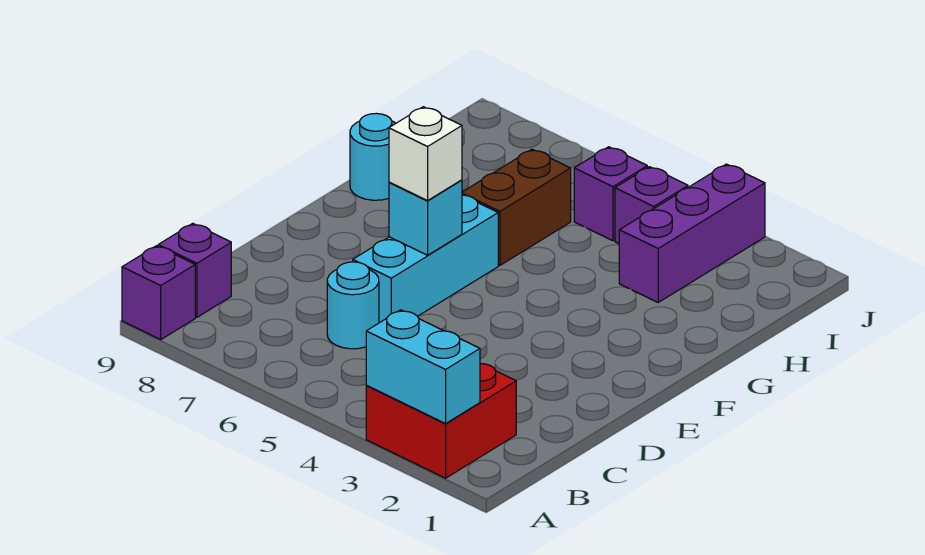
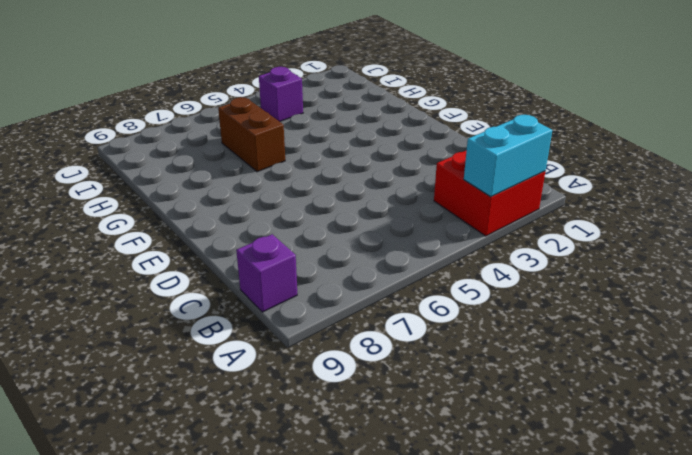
none -> purple 1x1 brick [122,246,195,339]
none -> cyan 1x1 round brick [327,262,379,349]
none -> cyan 1x3 brick [353,195,498,323]

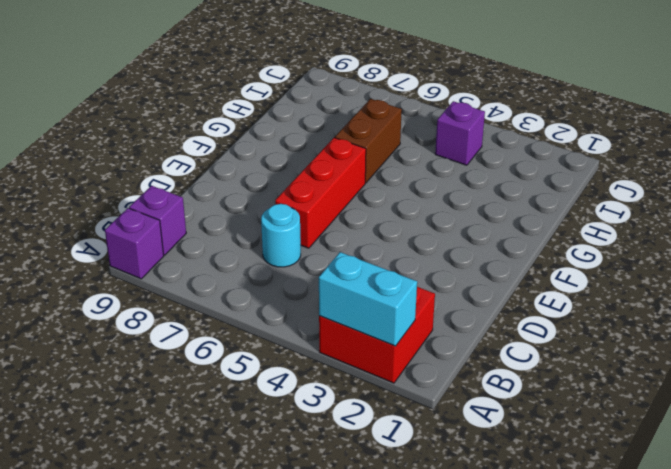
red 1x3 brick [275,138,366,248] -> cyan 1x3 brick [353,195,498,323]
none -> cyan 1x1 round brick [350,113,396,200]
none -> purple 1x3 brick [619,164,765,302]
none -> purple 1x1 brick [574,147,647,241]

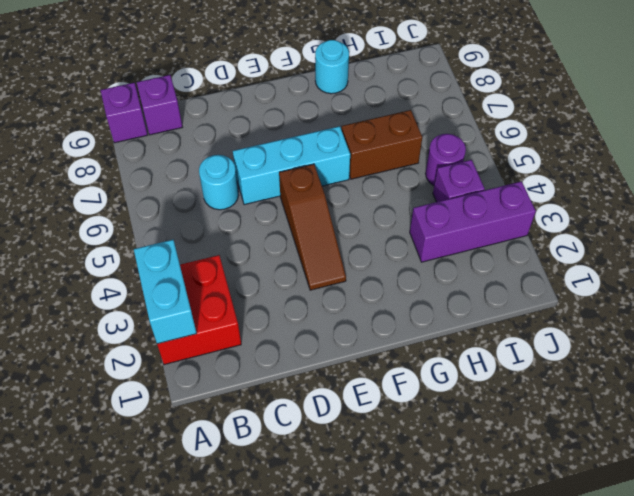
brown 1x3 slope [279,164,346,290] -> none
purple 1x1 round brick [426,134,466,186] -> purple 1x1 brick [574,147,647,241]
none -> cyan 1x1 brick [389,180,462,255]
none -> white 1x1 brick [389,107,462,201]

